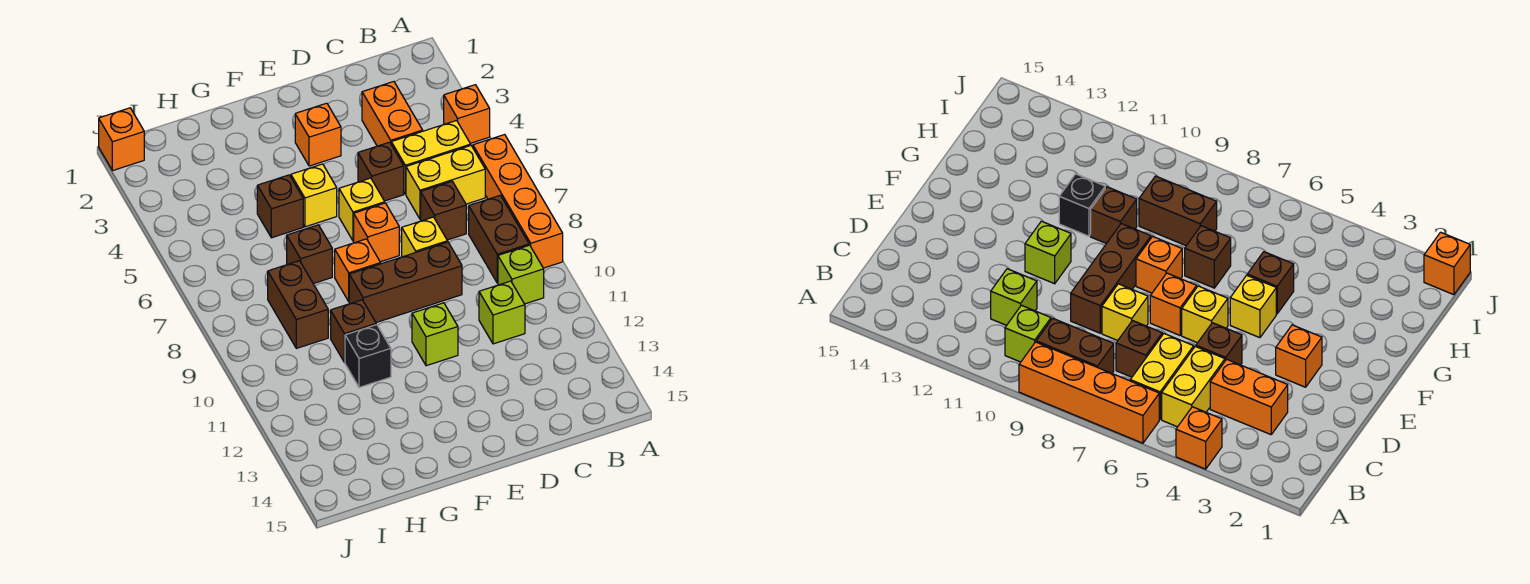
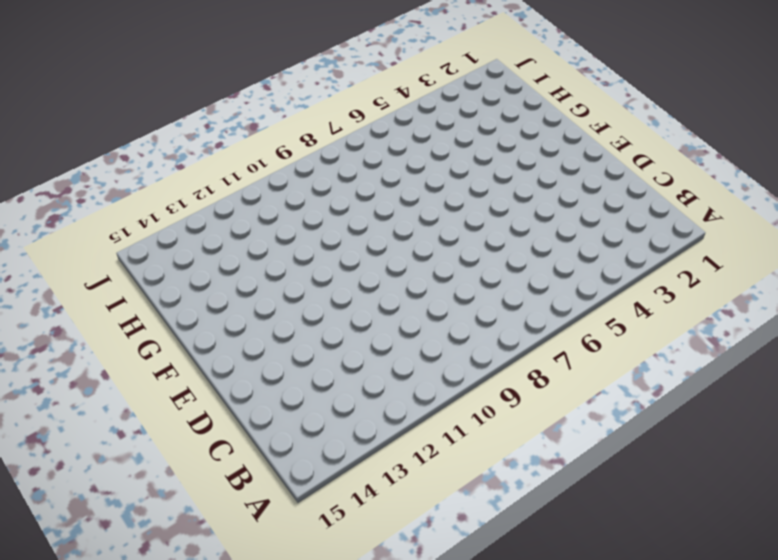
none -> orange 1x1 brick [444,85,490,143]
none -> orange 1x4 brick [473,135,563,268]
none -> yellow 1x2 brick [391,121,471,194]

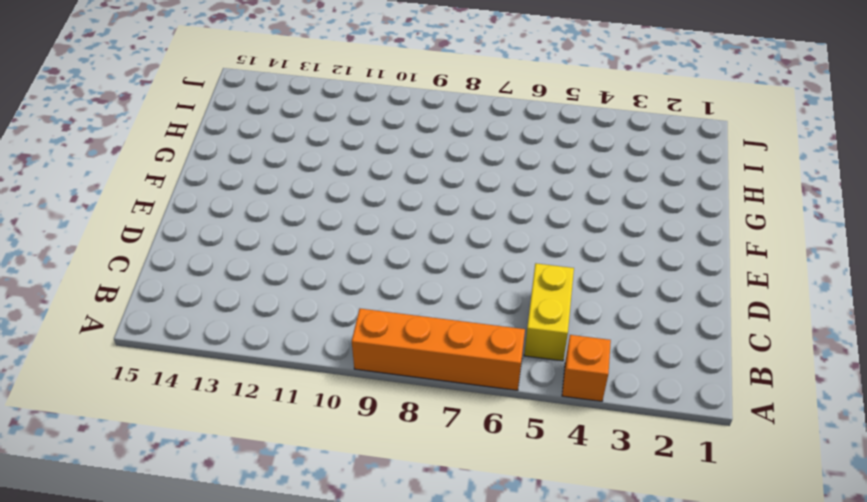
none -> yellow 1x2 brick [406,146,485,219]
none -> brown 1x2 brick [469,195,529,283]
none -> lime 1x1 brick [498,245,544,304]

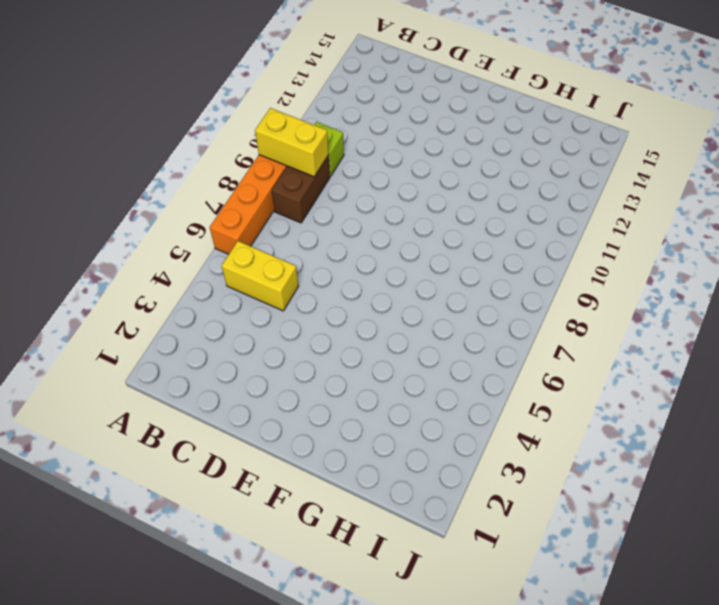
yellow 1x2 brick [255,108,329,177] -> yellow 1x2 brick moved to [406,146,485,219]
none -> orange 1x1 brick [444,85,490,143]
none -> orange 1x2 brick [362,82,423,146]
none -> brown 1x1 brick [421,181,466,240]

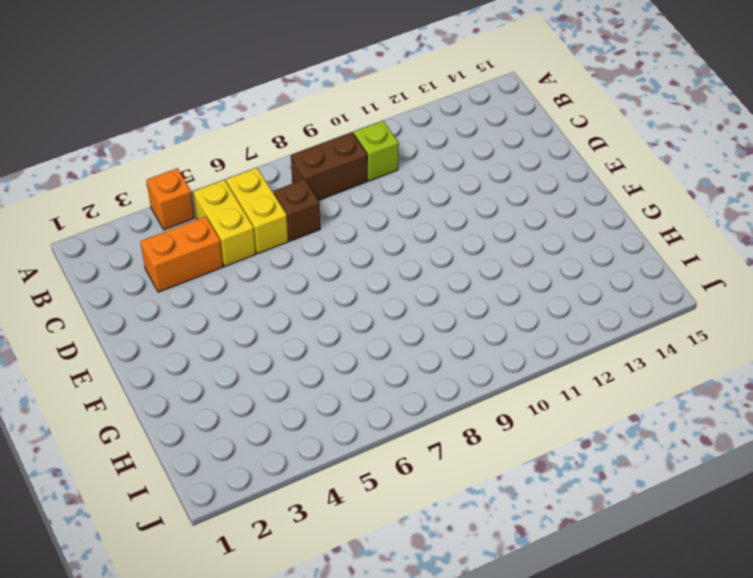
none -> orange 1x4 brick [473,135,563,268]
none -> lime 1x1 brick [479,281,525,344]
none -> brown 1x1 brick [358,142,404,201]

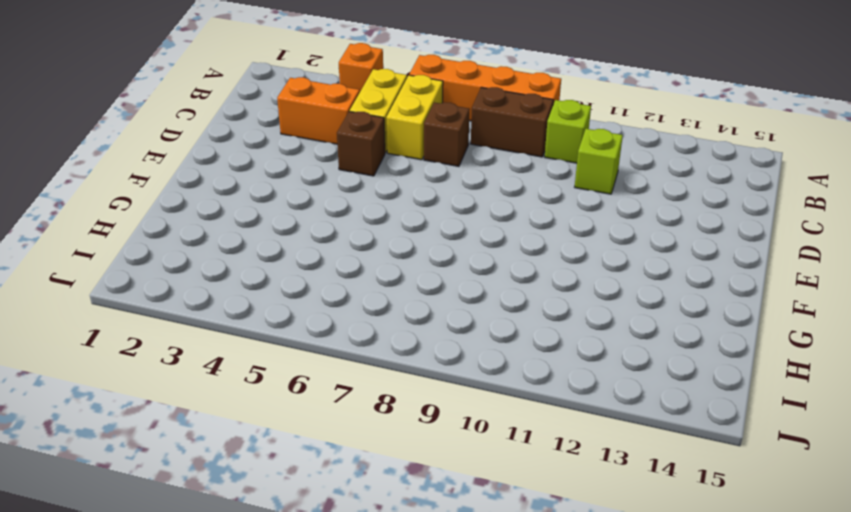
none -> yellow 1x1 brick [402,217,448,257]
none -> brown 1x3 brick [349,242,462,323]
none -> orange 1x1 brick [295,103,341,166]

